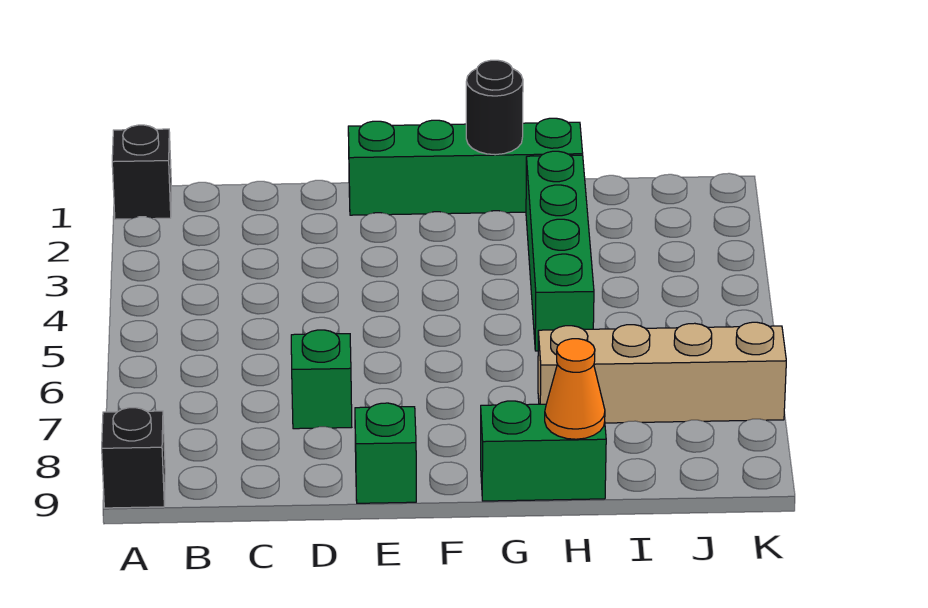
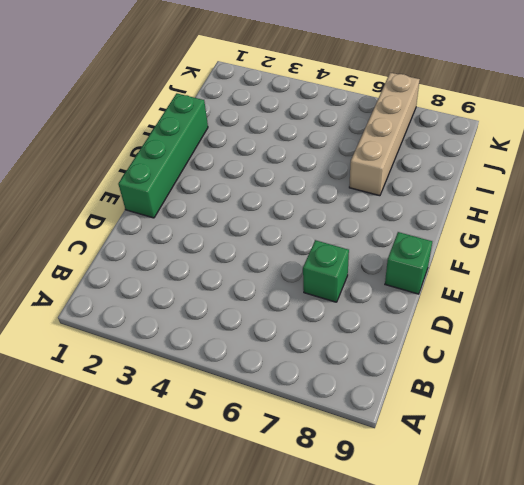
none -> black 1x1 brick [112,125,171,219]
none -> black 1x1 brick [102,408,165,508]

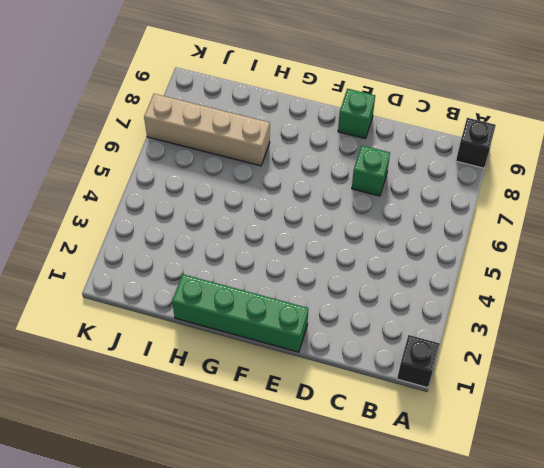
none -> green 1x2 brick [481,401,606,501]
none -> green 1x4 brick [526,151,594,351]

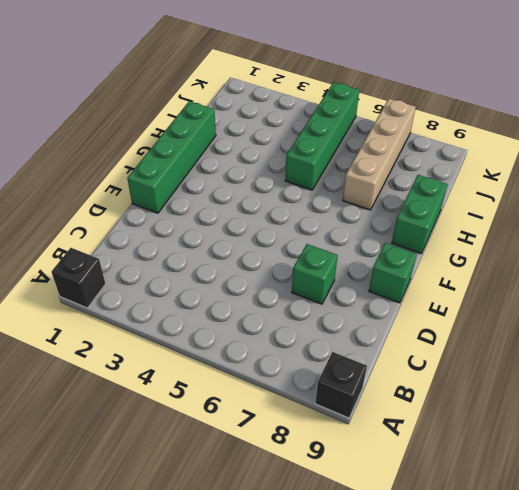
green 1x4 brick [285,82,359,190] -> green 1x4 brick turned to [526,151,594,351]
none -> black 1x1 round brick [466,60,523,155]
none -> orange 1x1 cone [545,339,605,439]

